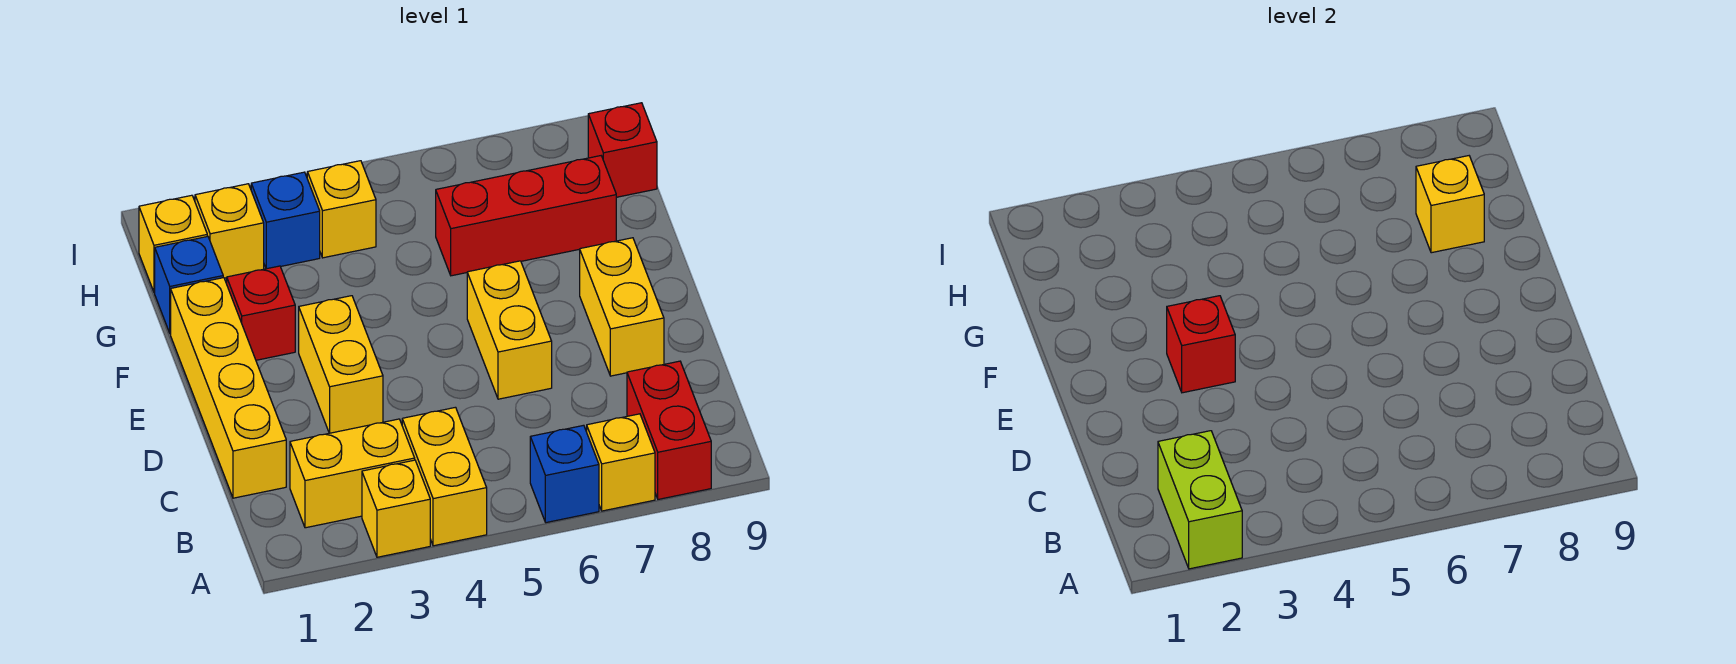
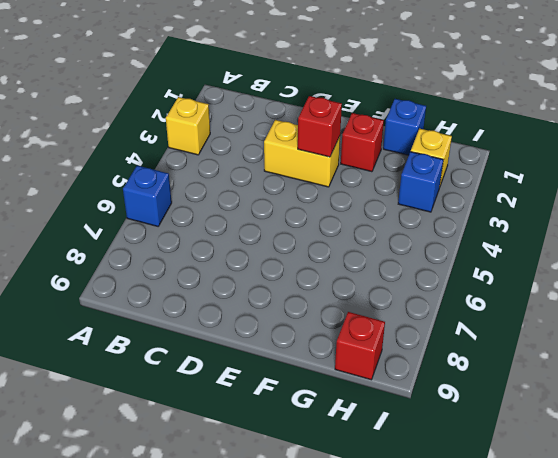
none -> yellow 1x2 brick [402,407,487,546]
none -> yellow 1x1 brick [587,414,655,511]
none -> red 1x2 brick [627,361,711,499]

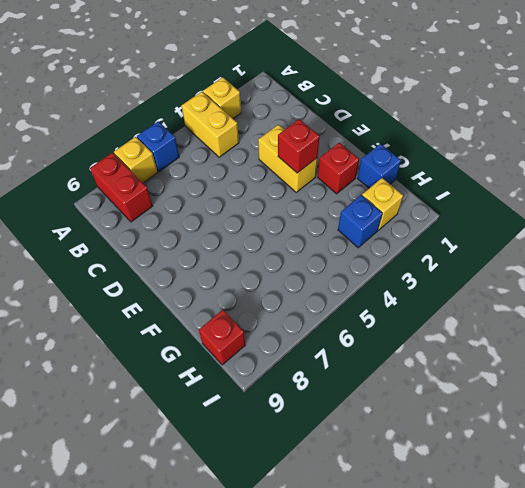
none -> yellow 1x2 brick [290,419,415,528]
none -> yellow 1x4 brick [171,278,286,498]
none -> yellow 1x2 brick [467,261,552,399]

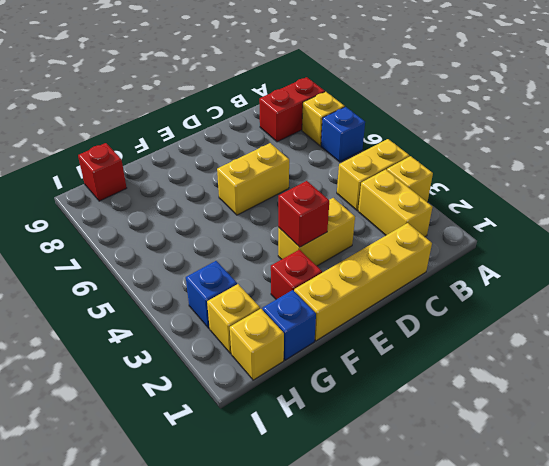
none -> yellow 1x2 brick [580,238,664,376]
none -> red 1x3 brick [436,156,616,276]
none -> yellow 1x1 brick [307,161,376,258]

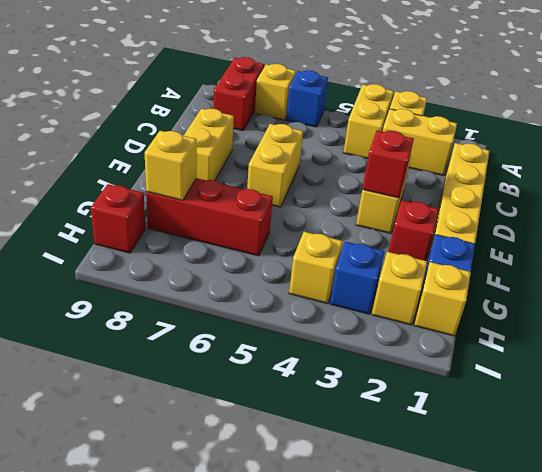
none -> lime 1x2 brick [1158,431,1242,569]

